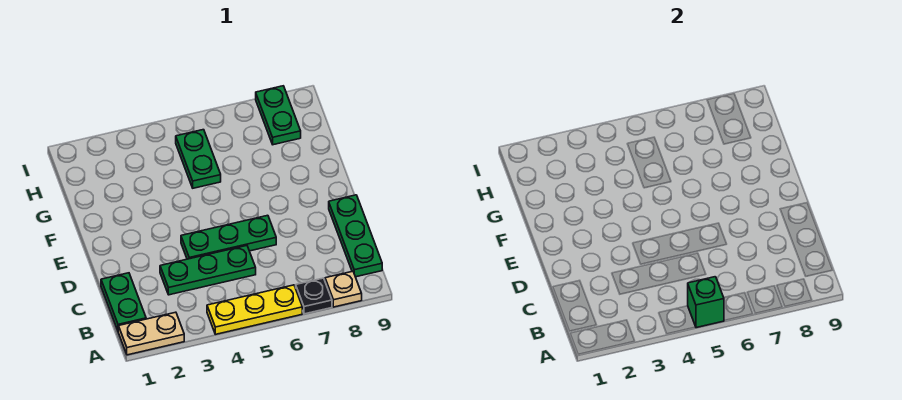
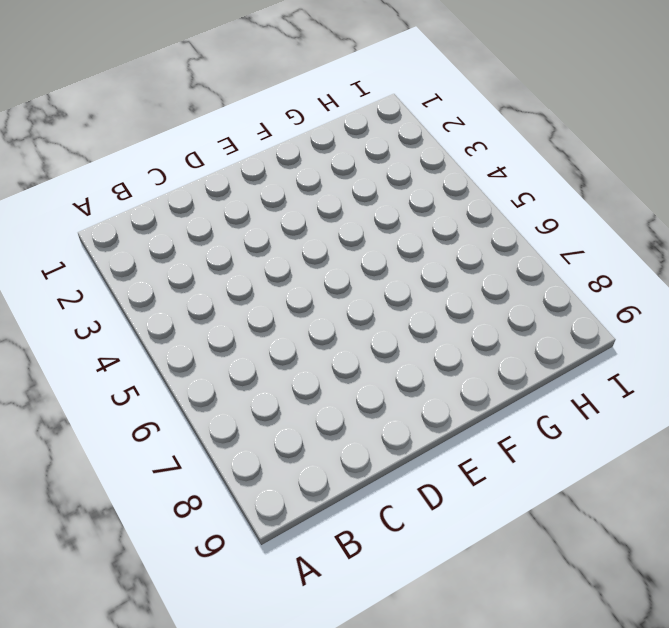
none -> tan 1x2 plate [118,312,184,355]
none -> yellow 1x3 plate [207,285,302,334]

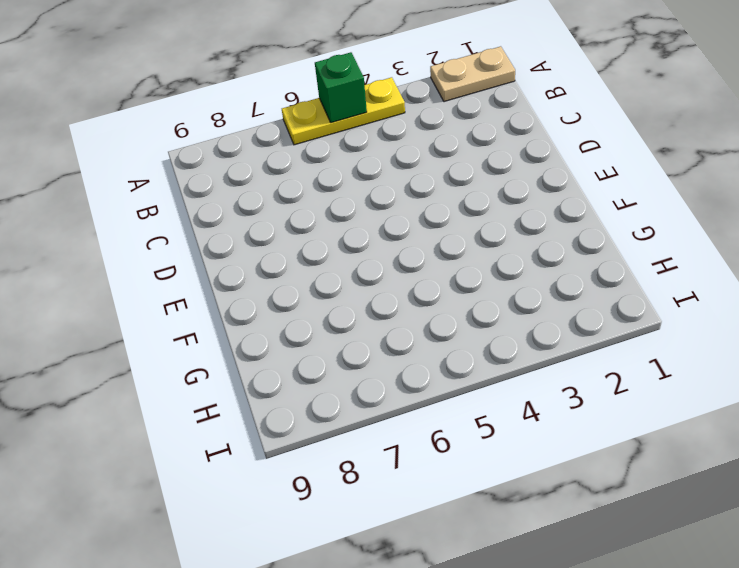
none -> black 1x1 plate [296,278,332,314]
none -> tan 1x1 plate [325,271,362,307]

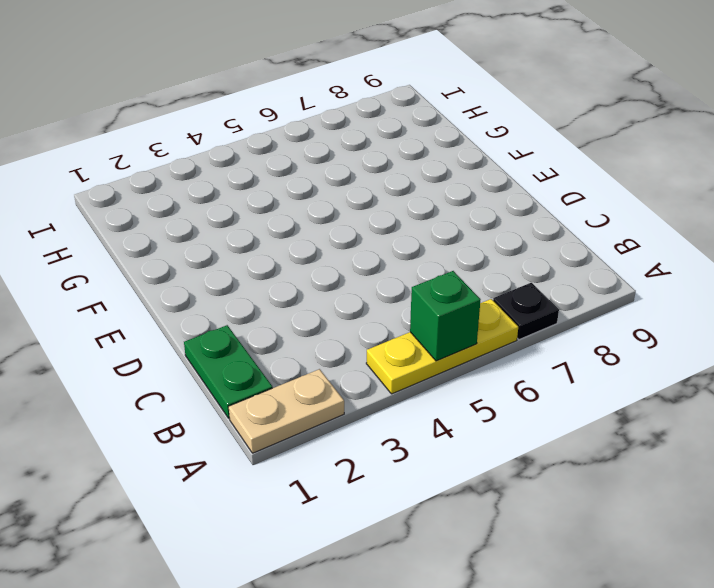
none -> tan 1x1 plate [325,271,362,307]
none -> green 1x3 plate [329,195,382,277]

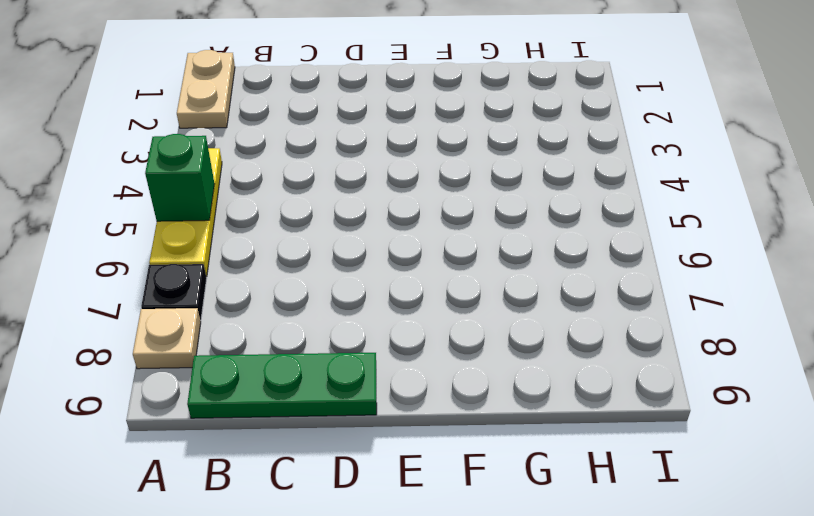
none -> green 1x2 plate [101,273,146,330]
none -> green 1x3 plate [160,246,256,295]

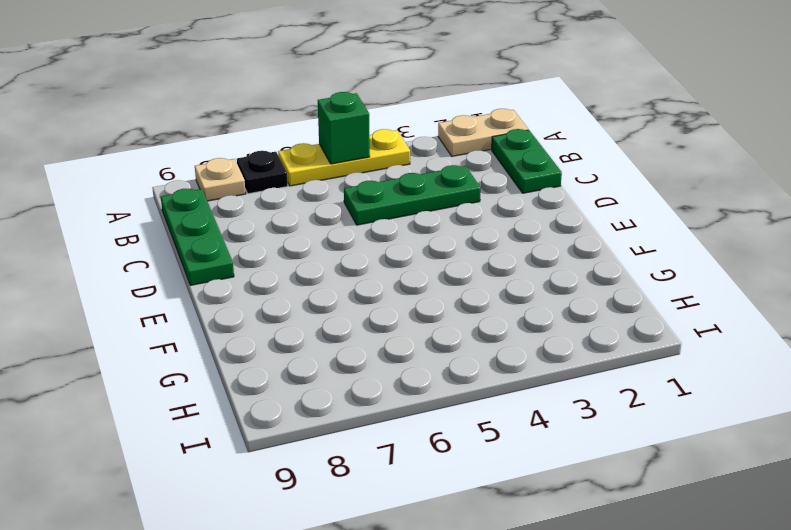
none -> green 1x3 plate [181,215,276,259]
none -> green 1x2 plate [176,130,221,188]

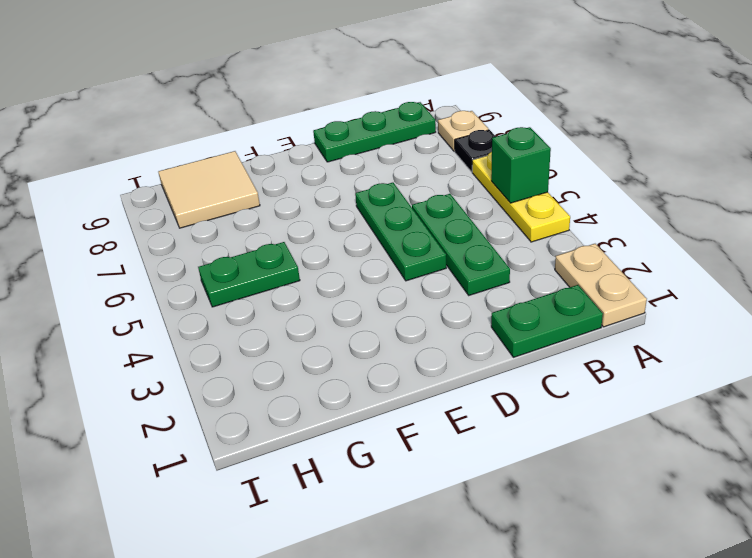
tan 2x2 tile [158,151,260,228] -> green 1x2 plate [256,86,301,145]

